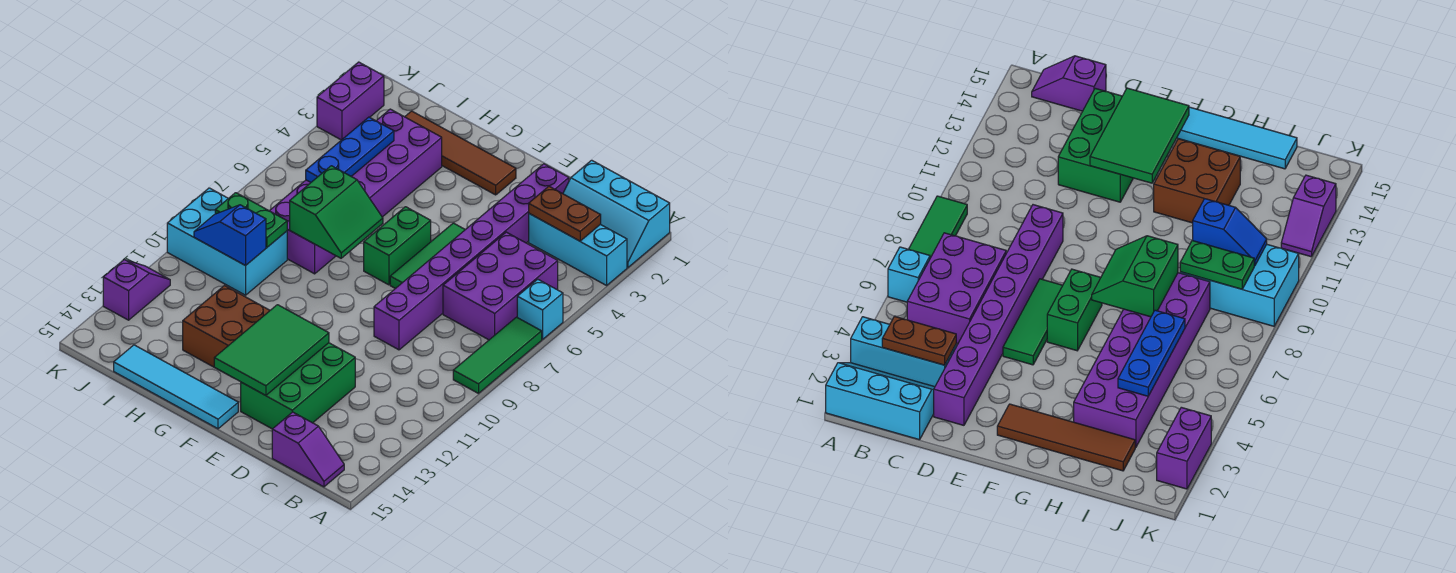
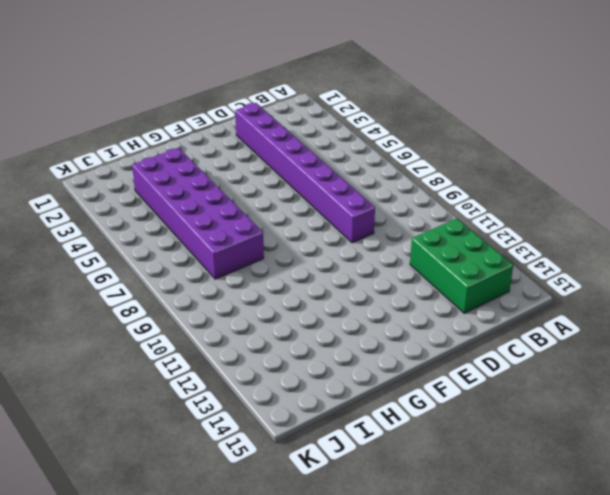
green 2x3 brick [410,218,513,313] -> green 2x3 brick moved to [241,343,355,429]
none -> cyan 2x3 slope [563,160,670,267]
none -> cyan 1x3 brick [529,214,627,285]
none -> cyan 1x1 brick [517,279,563,339]

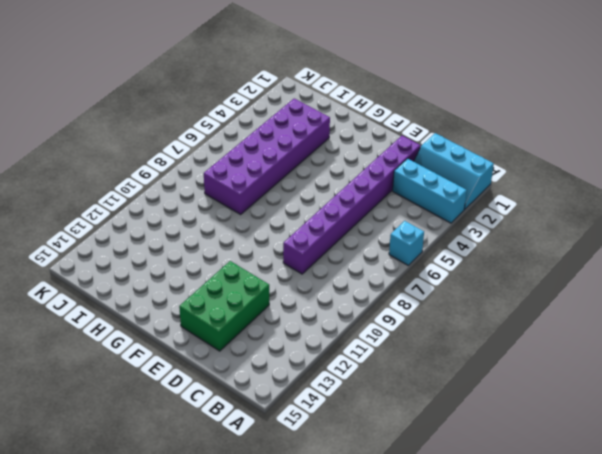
none -> green 1x3 tile [453,317,542,393]
none -> purple 2x3 brick [443,232,558,340]
none -> purple 1x2 slope [272,412,344,487]

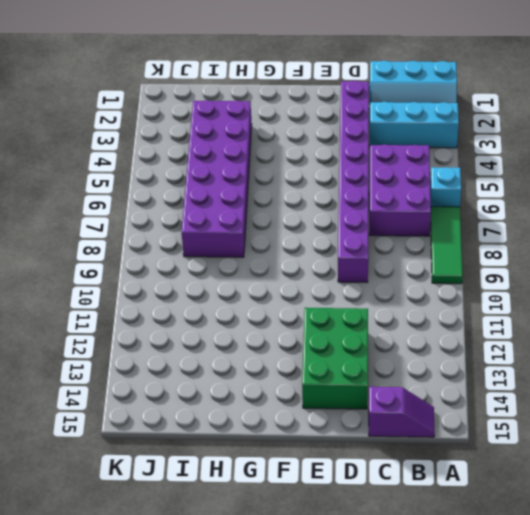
none -> green 1x3 tile [390,223,465,289]
none -> brown 1x4 tile [405,111,516,195]
none -> green 1x2 brick [364,207,431,285]

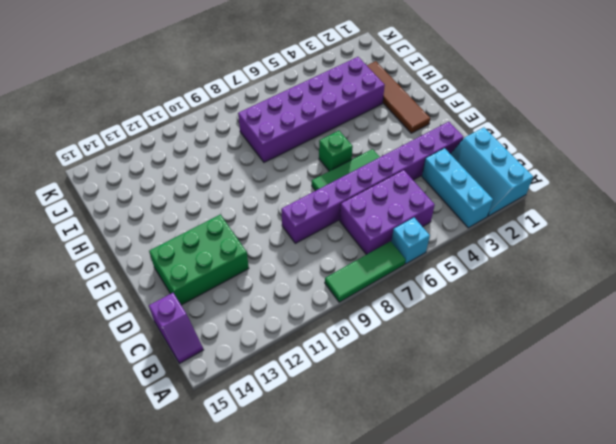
green 1x1 brick [319,131,353,171] -> green 1x2 brick [364,207,431,285]
none -> cyan 1x4 tile [114,345,238,429]
none -> brown 2x2 brick [183,286,270,367]
none -> cyan 2x3 brick [167,188,287,295]

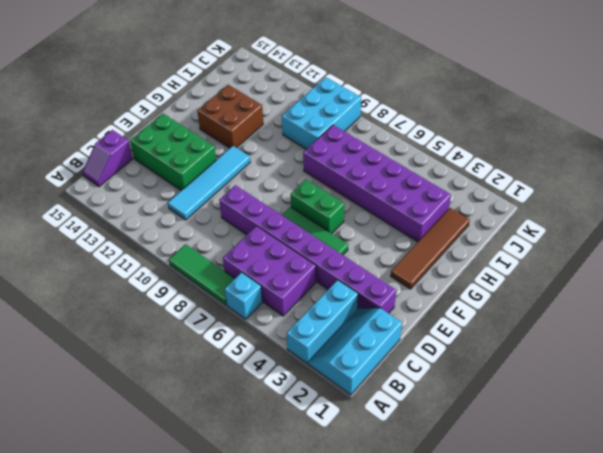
cyan 1x4 tile [168,146,250,220] -> cyan 1x4 tile moved to [114,345,238,429]
none -> purple 1x2 brick [317,62,384,140]
none -> purple 1x2 slope [103,260,170,320]
none -> brown 1x2 plate [529,186,601,241]

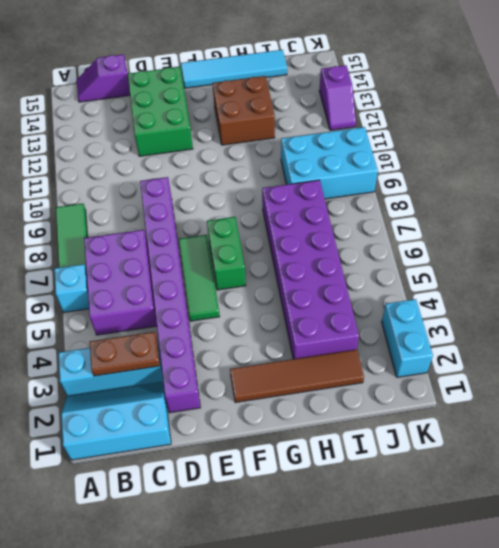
cyan 1x2 brick [382,299,433,377] -> purple 1x2 brick [317,62,384,140]
none -> green 2x3 tile [214,305,329,396]
none -> green 2x2 slope [290,166,383,258]
none -> blue 1x3 plate [306,117,394,182]

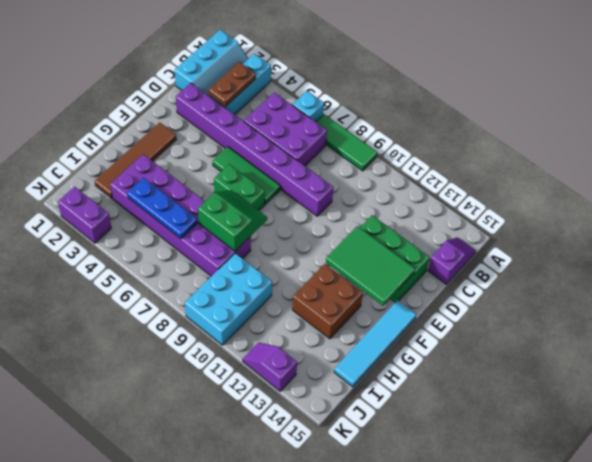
none -> green 1x2 plate [215,193,287,247]
none -> blue 1x2 slope [194,205,266,266]

